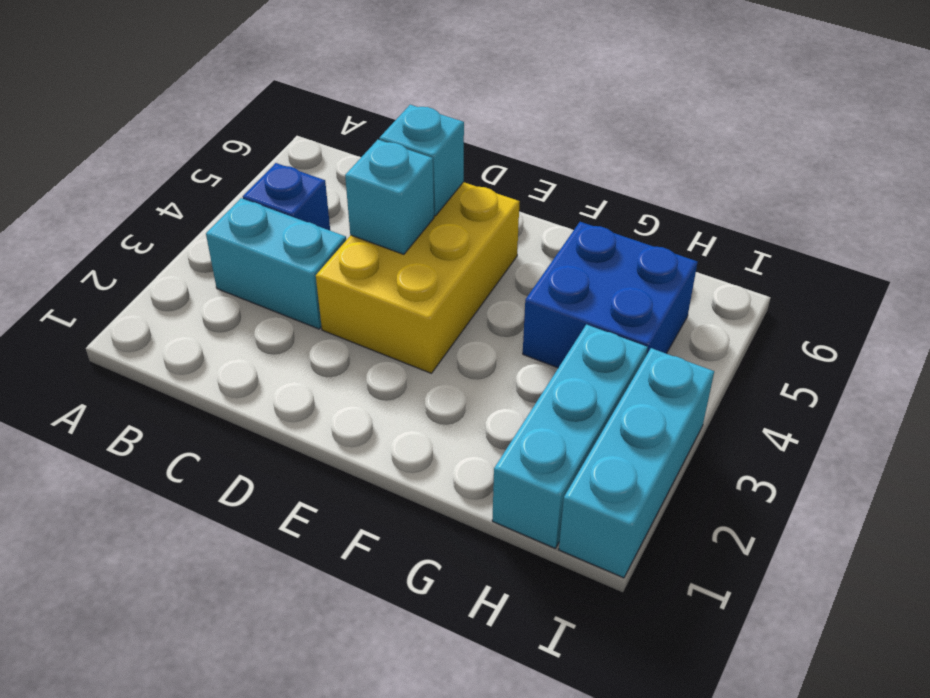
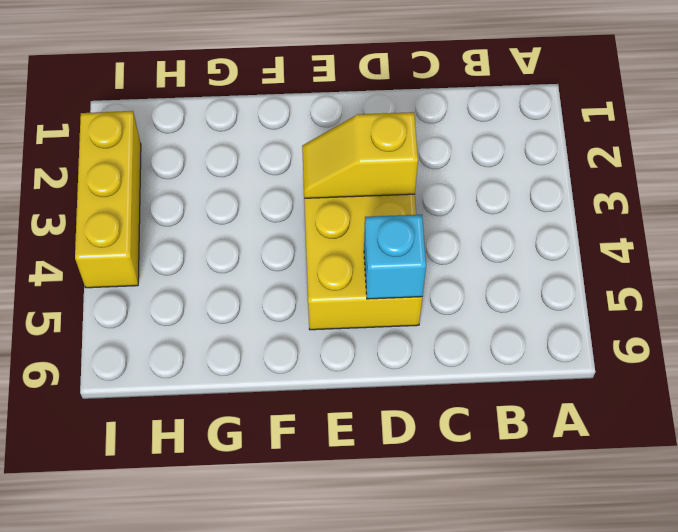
yellow 1x2 slope [302,112,418,198] -> none
yellow 1x3 brick [75,111,141,288] -> cyan 1x3 brick [559,348,714,578]
none -> cyan 1x2 brick [206,198,346,329]
none -> blue 1x1 brick [243,163,330,230]

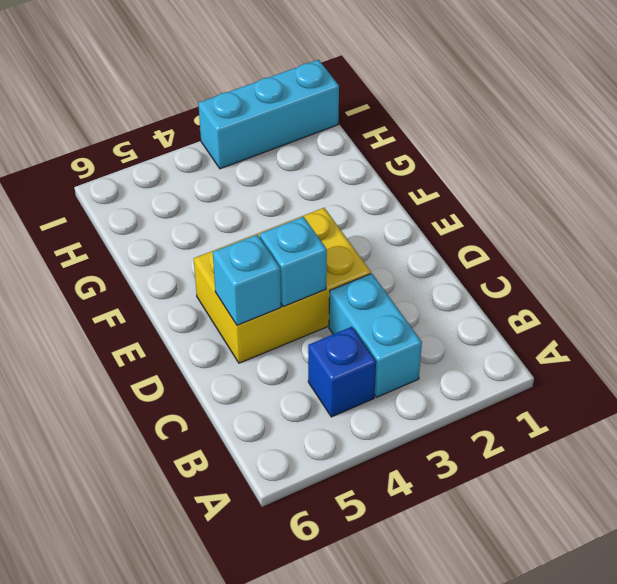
none -> blue 2x2 brick [523,222,698,368]
none -> cyan 1x3 brick [492,325,648,548]

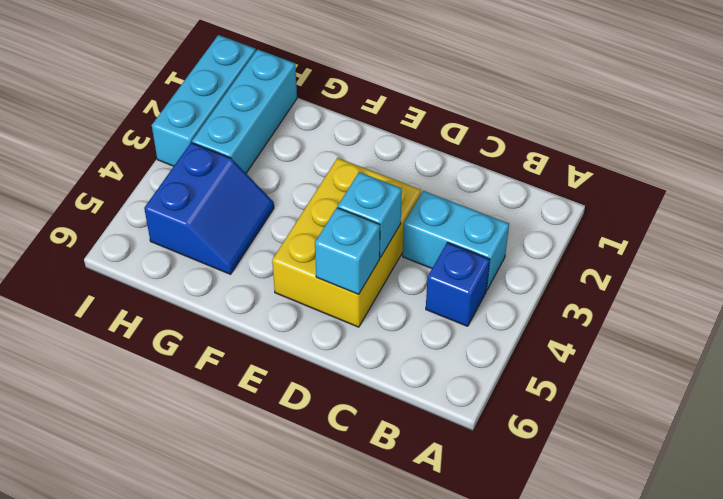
blue 2x2 slope [144,143,274,274] -> blue 2x2 brick [523,222,698,368]

